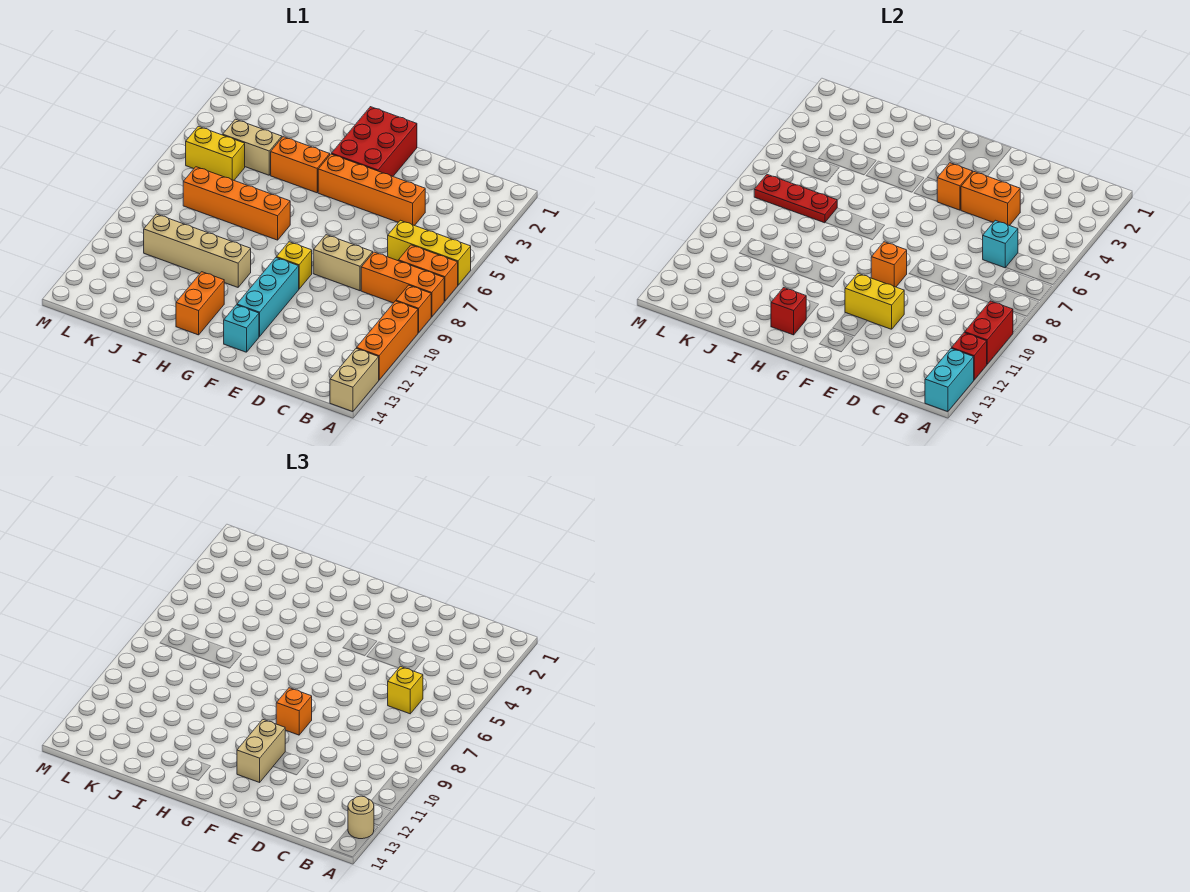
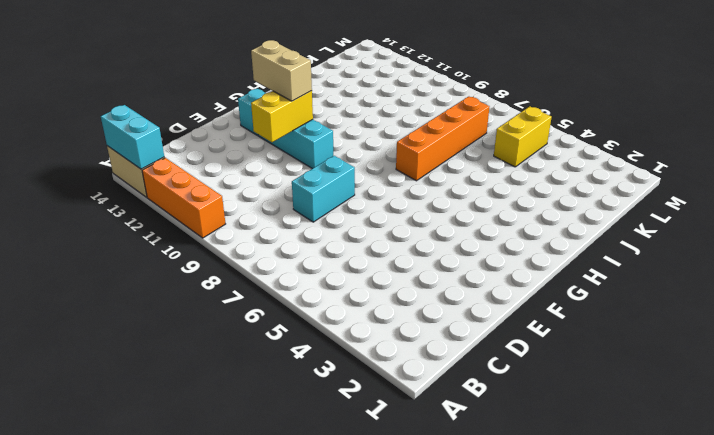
cyan 1x2 brick [292,156,355,222] -> tan 1x2 brick [313,235,373,291]
none -> yellow 1x3 brick [388,220,471,285]
none -> orange 1x2 brick [398,245,458,301]
none -> orange 1x3 brick [361,252,444,317]
none -> orange 1x1 brick [396,285,431,333]

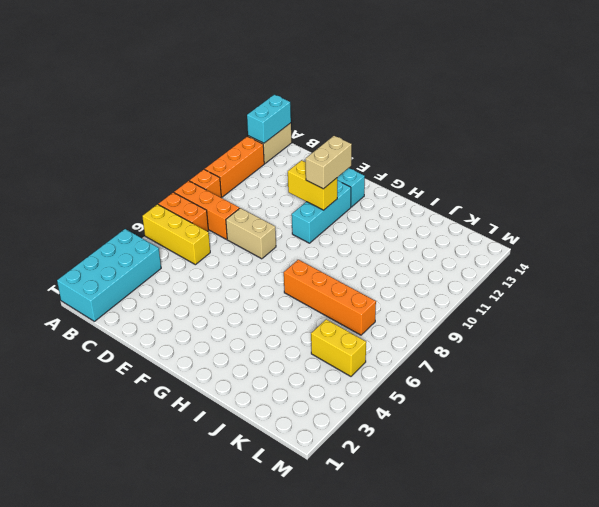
cyan 2x4 brick [57,229,161,321] -> none
none -> orange 1x4 brick [318,154,425,226]
none -> red 2x3 brick [331,107,417,176]
none -> yellow 1x1 brick [276,242,312,289]
none -> orange 1x2 brick [271,137,330,193]

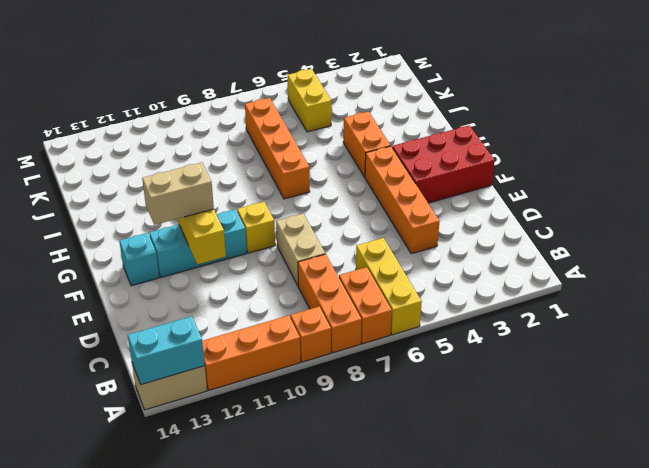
none -> tan 1x4 brick [144,214,251,287]
none -> orange 1x2 brick [176,272,224,335]
none -> tan 1x2 brick [223,119,282,175]
none -> red 1x2 brick [965,301,1013,364]

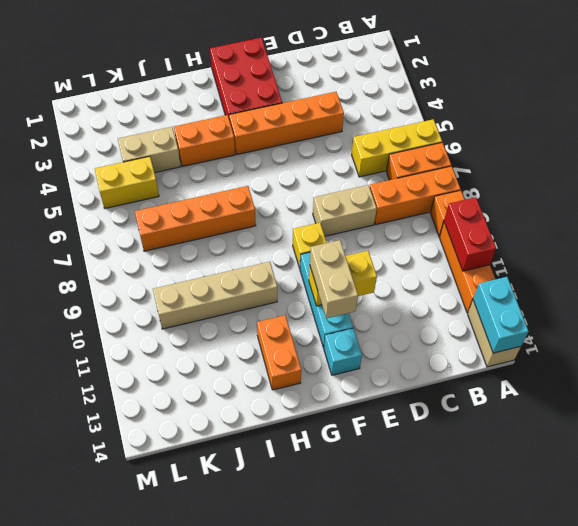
none -> red 1x1 brick [951,333,987,380]
none -> cyan 1x1 brick [983,220,1018,268]
none -> orange 1x2 brick [961,172,1020,226]
none -> orange 1x1 brick [937,163,973,210]

